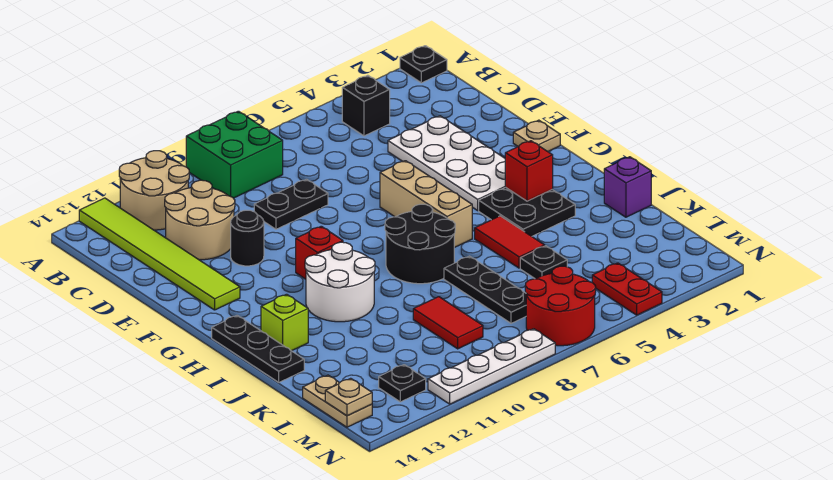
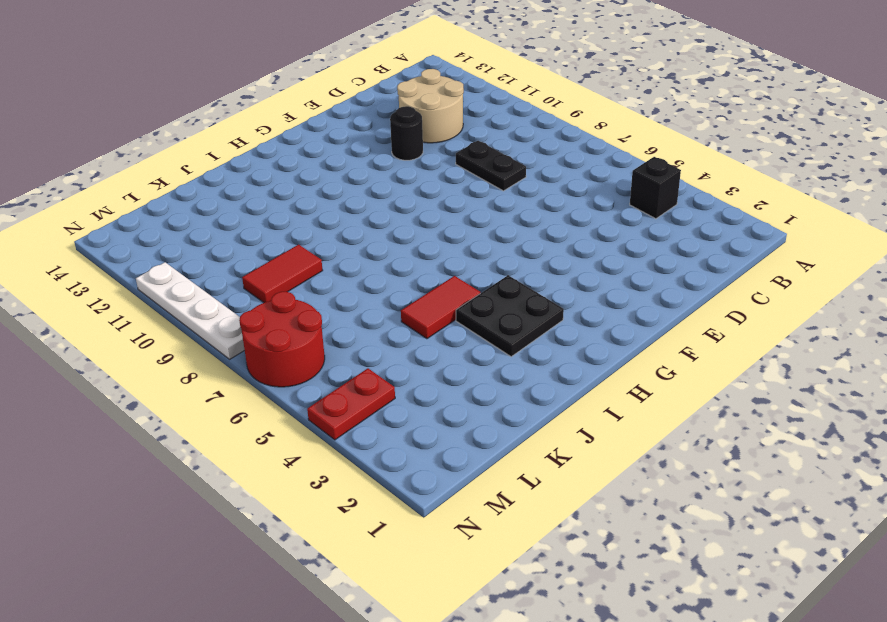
none -> black 1x1 plate [400,46,447,83]
none -> green 2x2 brick [186,111,283,198]
none -> tan 2x2 round brick [119,151,189,230]

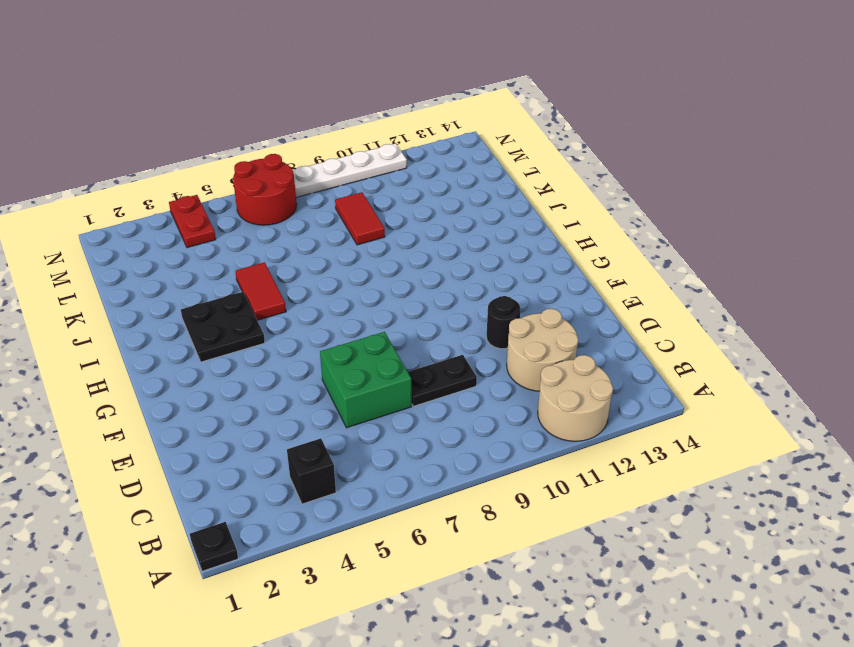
green 2x2 brick [320,332,412,428] -> green 2x2 brick moved to [186,111,283,198]
none -> lime 1x6 tile [79,198,240,310]
none -> white 2x4 plate [388,116,505,210]
none -> tan 1x1 plate [513,120,560,151]

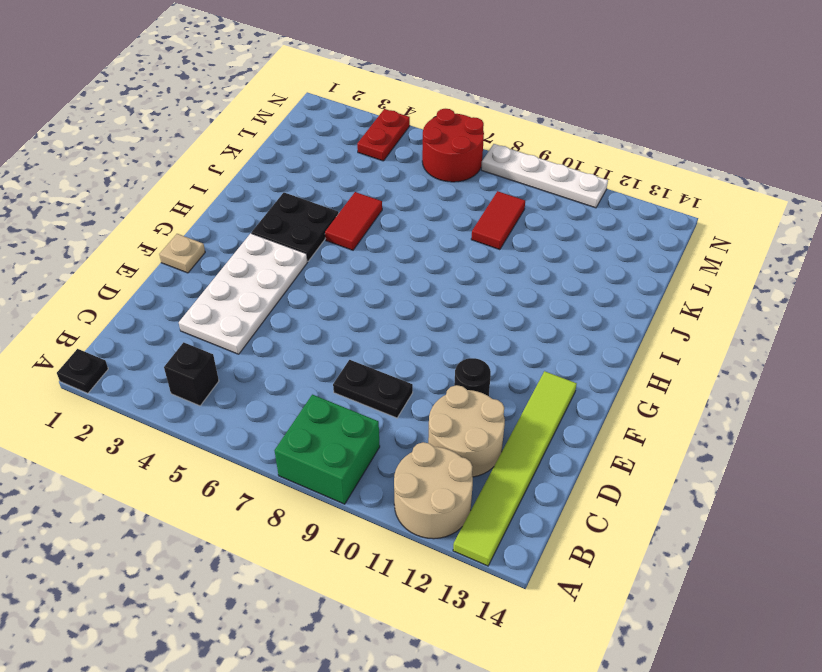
none -> tan 1x3 brick [380,161,472,248]
none -> red 1x1 brick [296,226,343,279]
none -> black 2x2 round brick [385,204,455,284]

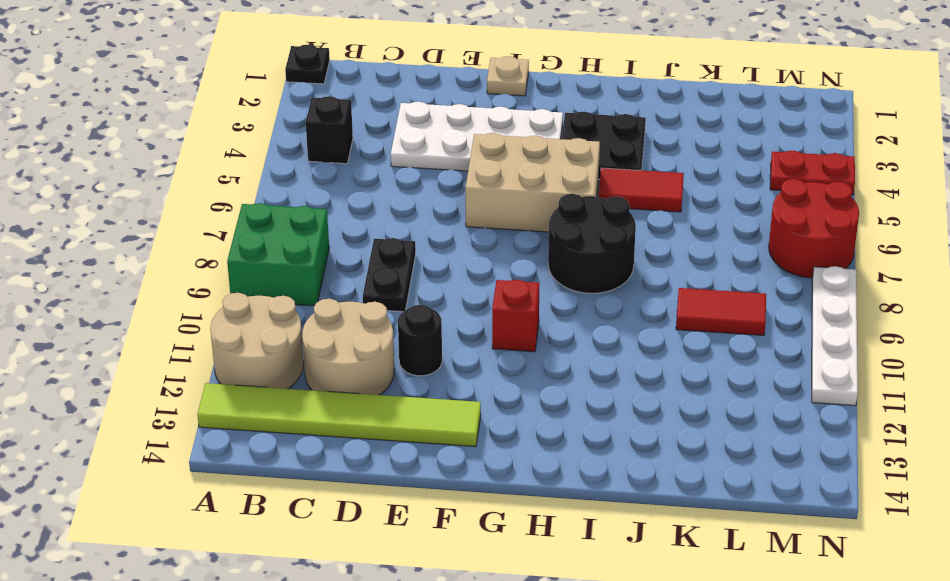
tan 2x3 brick [465,133,600,232] -> tan 1x3 brick [380,161,472,248]
none -> white 2x2 round brick [305,242,375,322]
none -> black 1x3 plate [212,315,304,382]
none -> lime 1x1 brick [261,294,308,351]

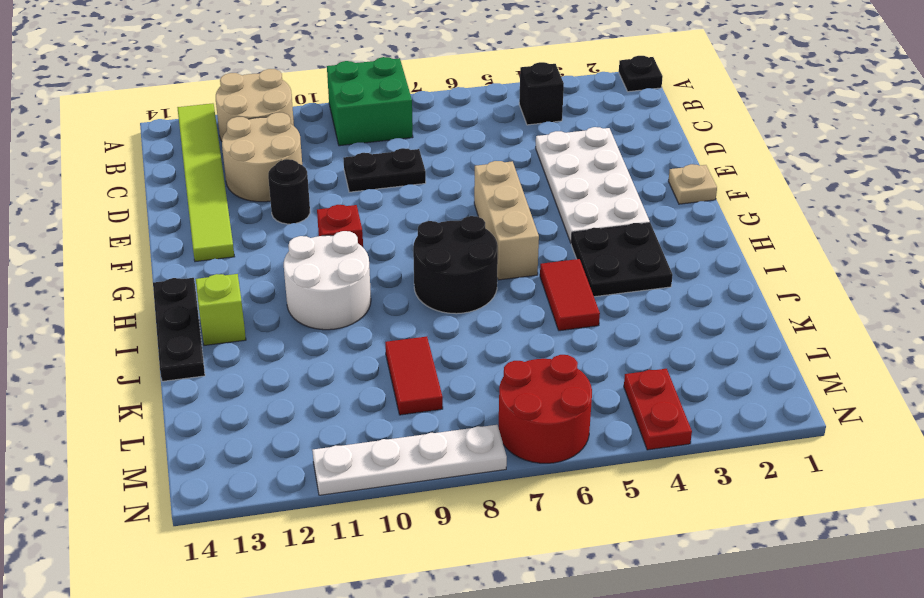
none -> purple 1x1 brick [604,157,651,217]
none -> black 1x3 plate [444,256,526,323]
none -> black 1x1 plate [520,246,567,279]

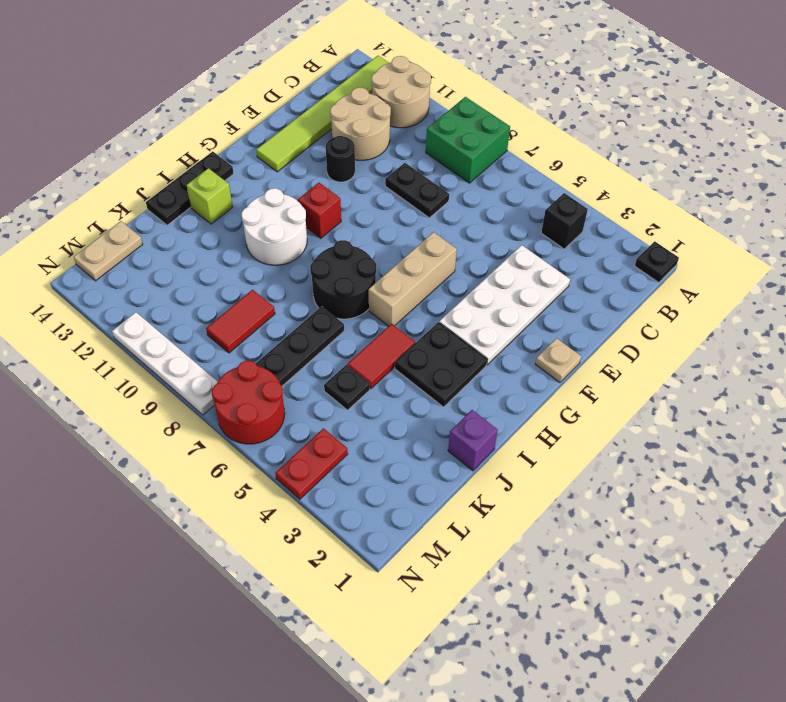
none -> black 1x1 plate [379,365,426,402]
none -> red 1x1 brick [505,141,553,201]
none -> tan 1x1 plate [325,378,372,416]

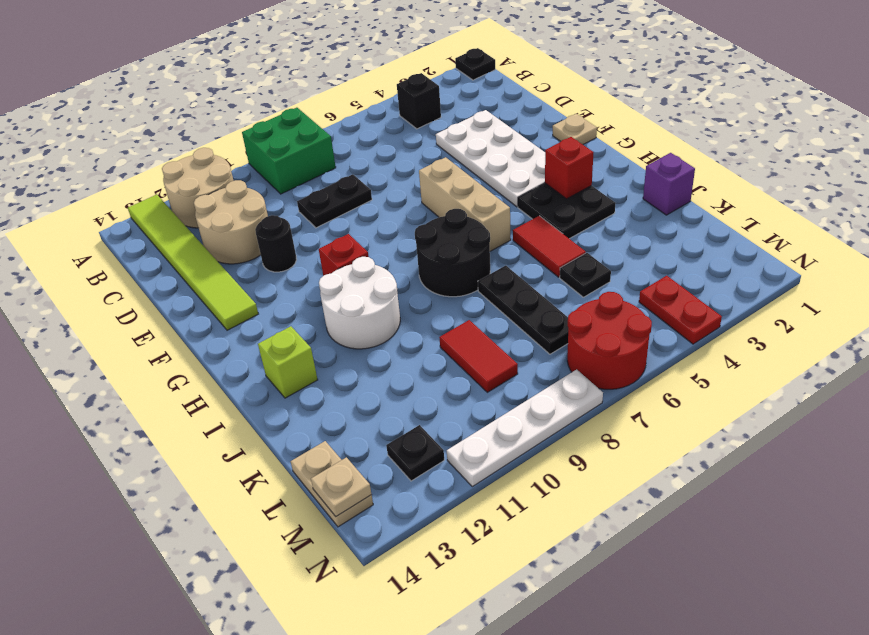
none -> black 1x3 plate [212,315,304,382]

